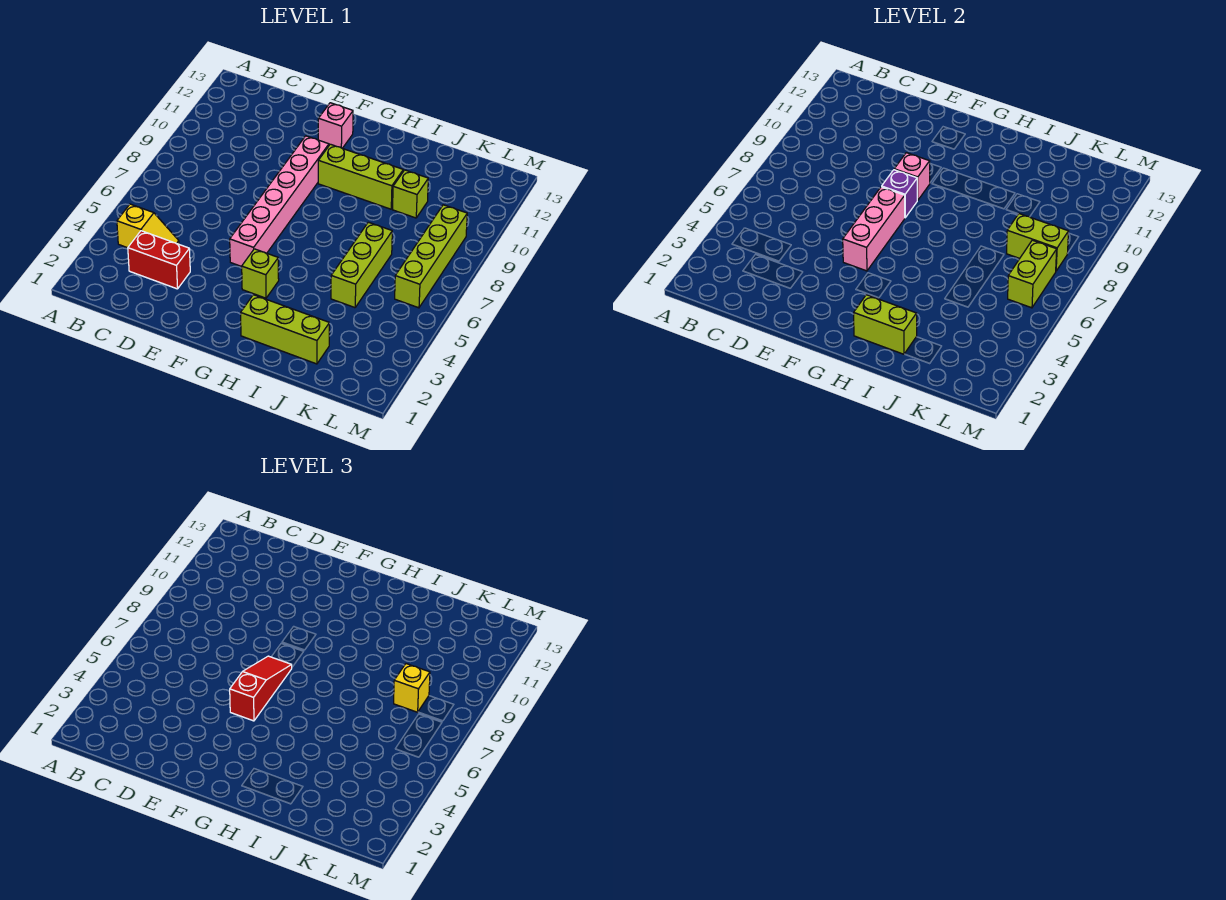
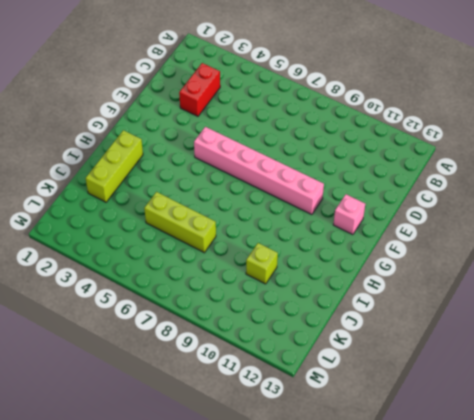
none -> yellow 1x2 slope [117,204,179,248]
none -> lime 1x1 brick [242,249,279,298]
none -> lime 1x3 brick [318,144,403,209]

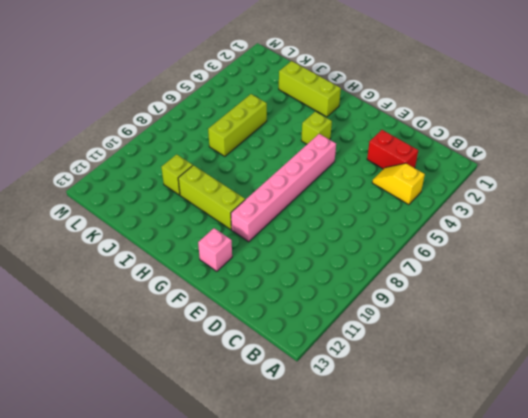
none -> lime 1x4 brick [395,205,467,308]
none -> pink 1x3 brick [843,187,905,271]
none -> purple 1x1 brick [882,170,918,218]

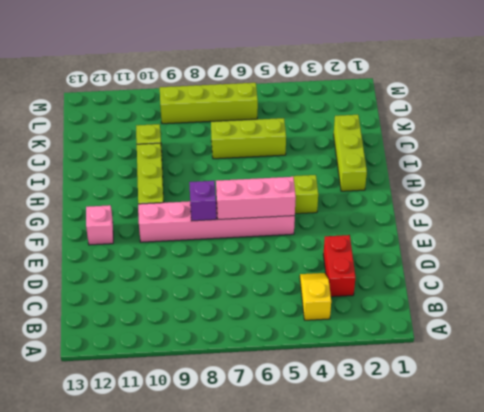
none -> pink 1x1 brick [894,153,930,200]
none -> lime 1x2 brick [854,295,917,354]
none -> lime 1x2 brick [1007,214,1069,271]

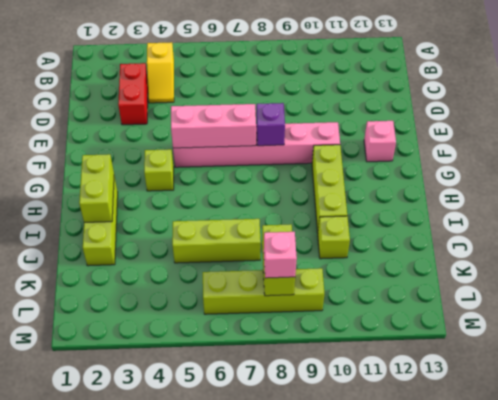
pink 1x1 brick [264,232,297,278] -> pink 1x1 brick moved to [894,153,930,200]
none -> lime 1x2 brick [1008,240,1057,308]
none -> red 1x3 slope [230,656,292,721]
none -> yellow 1x1 brick [394,664,430,712]

